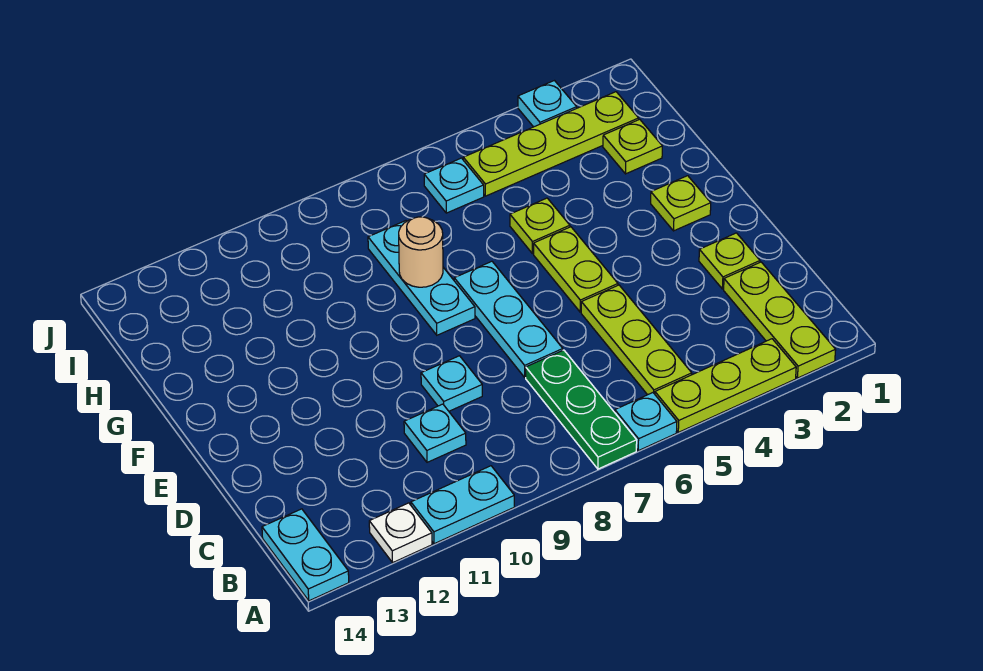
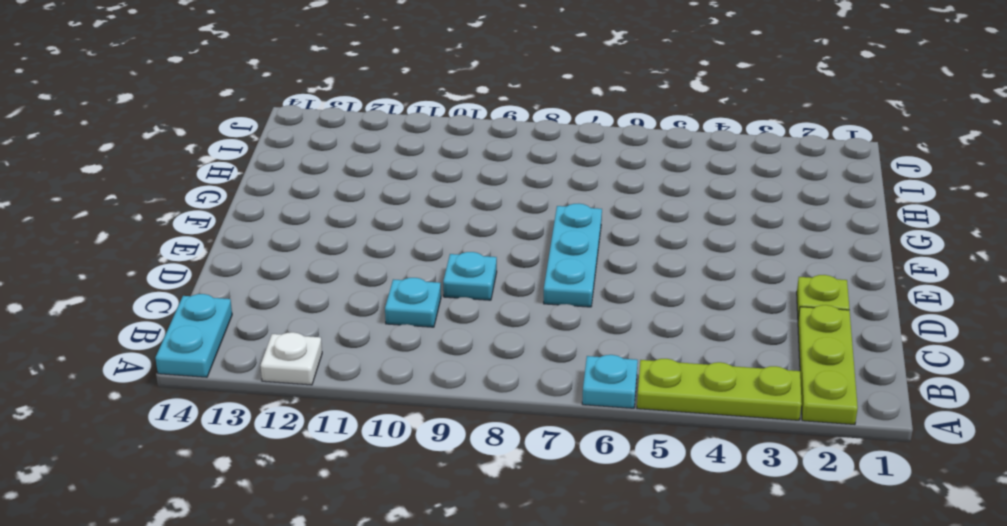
none -> green 1x3 plate [526,350,637,469]
none -> cyan 1x2 plate [411,466,514,544]
none -> lime 1x3 plate [581,285,692,395]

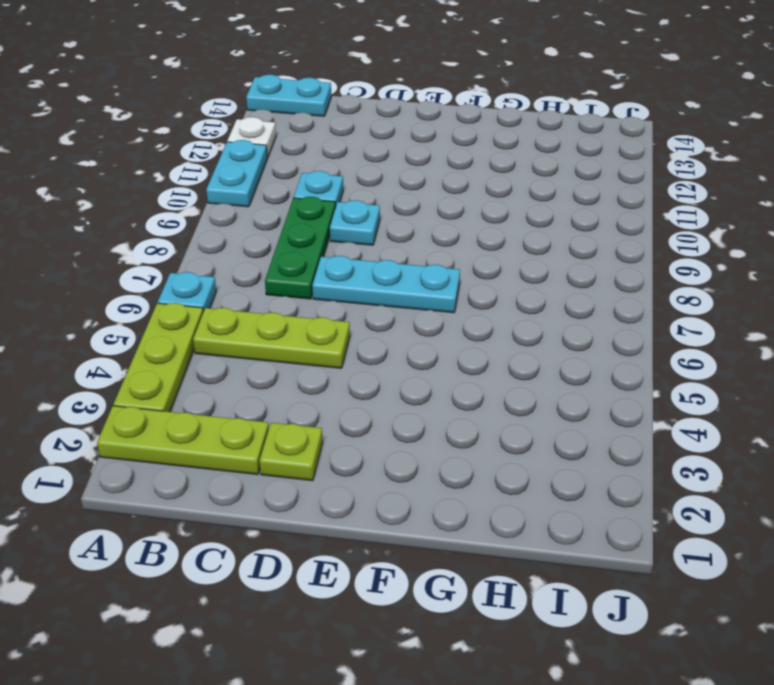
green 1x3 plate [265,197,335,299] -> green 1x3 plate turned to [526,350,637,469]
none -> lime 1x2 plate [534,227,618,312]
none -> lime 1x1 plate [651,176,711,231]
none -> cyan 1x3 plate [368,221,475,335]

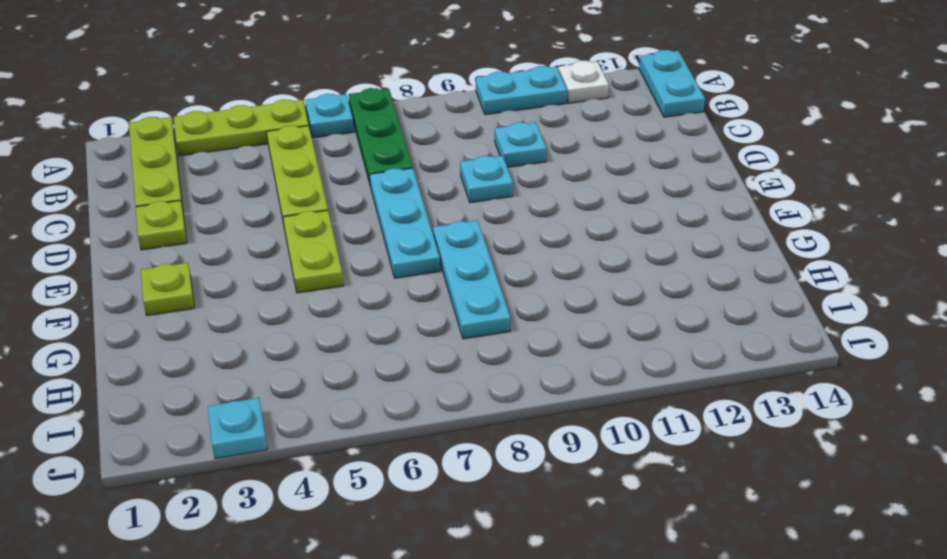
none -> lime 1x1 plate [510,198,570,254]
none -> lime 1x1 plate [603,119,662,174]
none -> lime 1x4 plate [463,92,639,196]

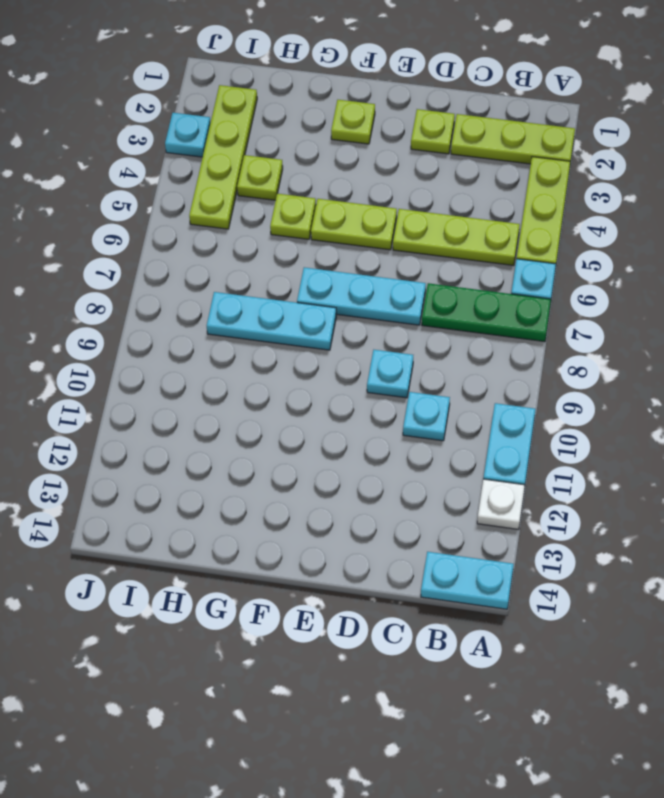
lime 1x1 plate [237,155,283,200] -> lime 1x1 plate moved to [603,119,662,174]
none -> cyan 1x1 plate [424,158,484,213]
none -> tan 1x1 round brick [399,217,443,287]

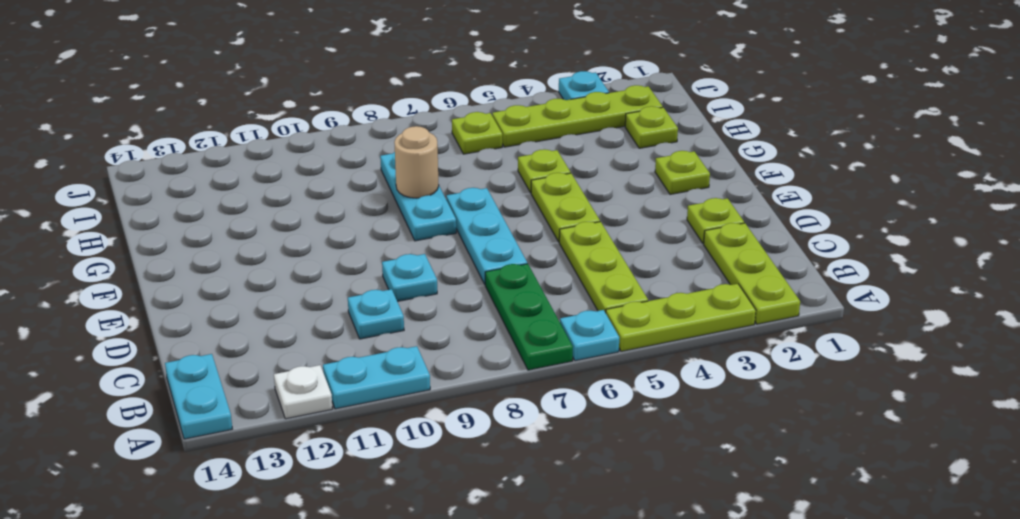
lime 1x1 plate [452,112,502,154] -> cyan 1x1 plate [424,158,484,213]

